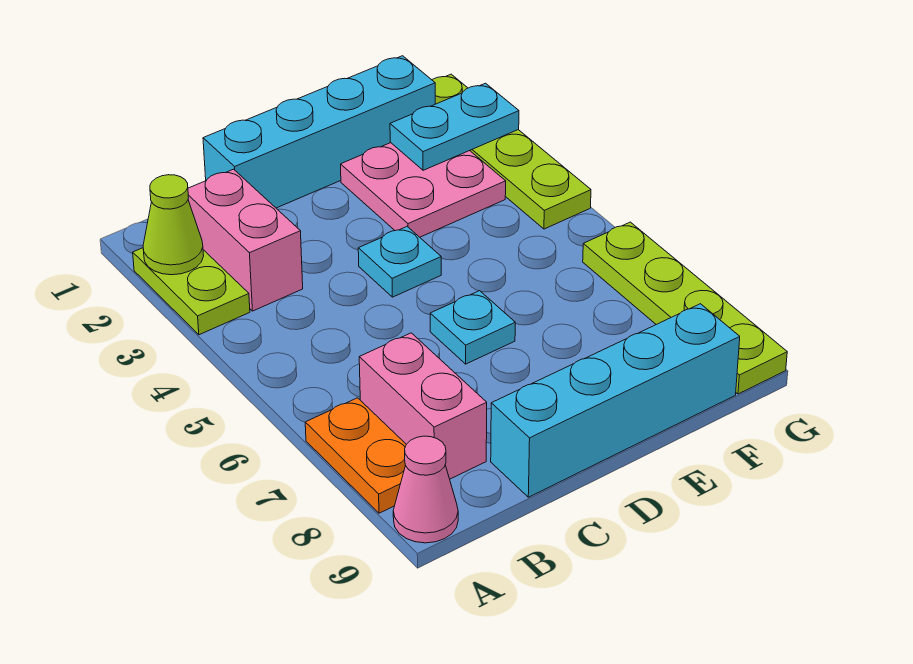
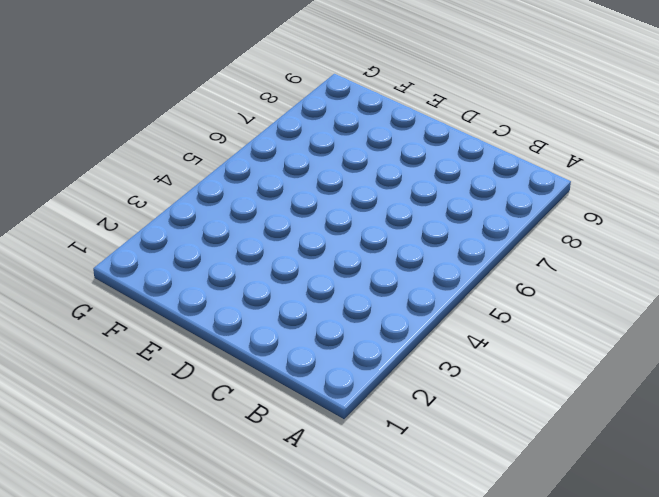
none -> lime 1x2 plate [133,248,250,335]
none -> orange 1x2 plate [305,398,406,513]
none -> pink 1x1 cone [393,436,458,543]

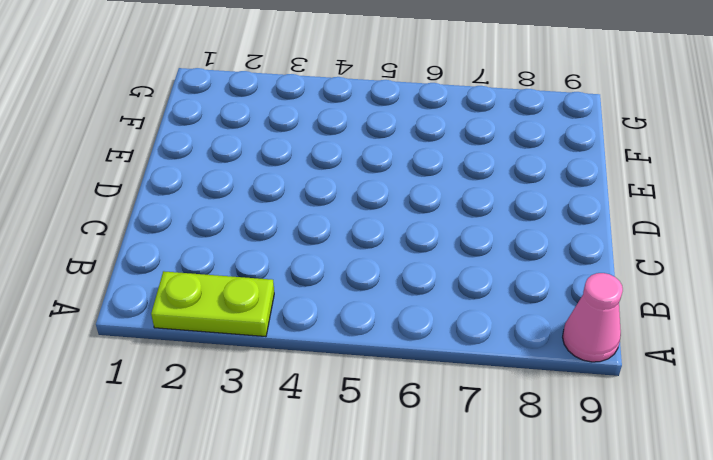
none -> orange 1x2 plate [305,398,406,513]
none -> pink 1x2 brick [188,169,303,311]
none -> pink 1x2 brick [359,333,487,479]

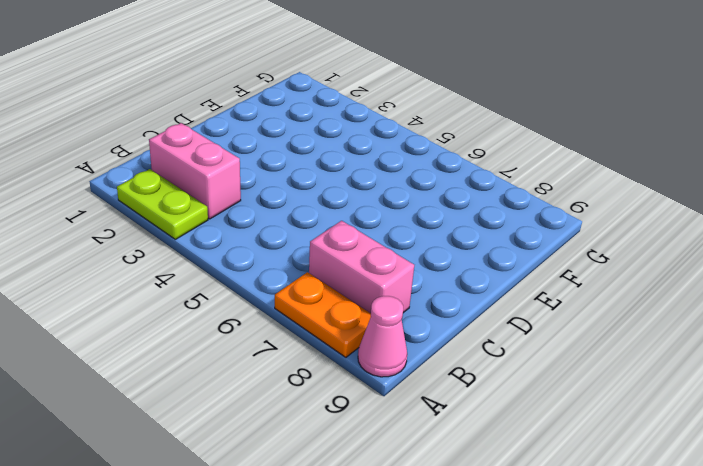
none -> cyan 1x4 brick [203,56,435,208]
none -> cyan 1x4 brick [491,304,740,497]
none -> cyan 1x1 plate [358,227,441,297]

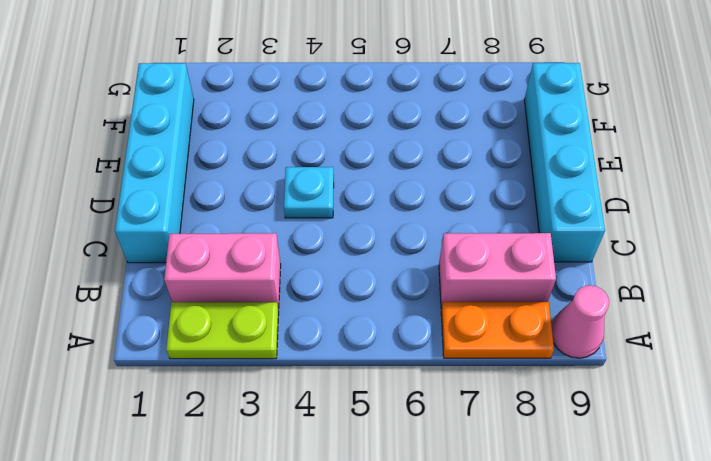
none -> cyan 1x1 plate [430,291,515,364]
none -> pink 2x2 plate [341,143,506,237]
none -> lime 1x4 plate [432,74,591,229]

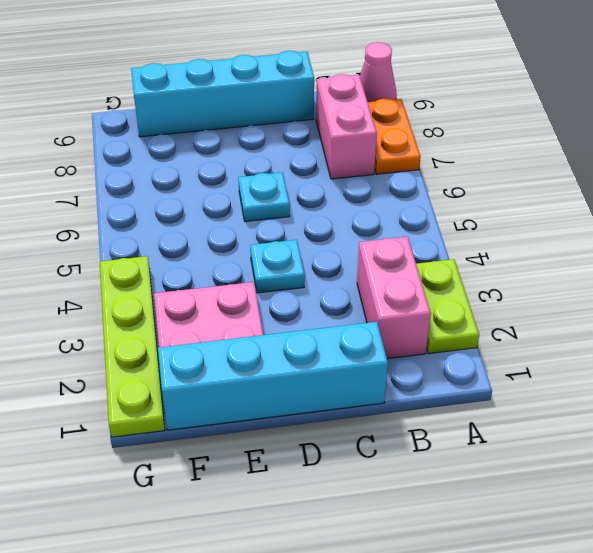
none -> lime 1x4 plate [583,222,787,394]
none -> lime 1x1 cone [143,175,204,275]
none -> cyan 1x2 plate [390,83,519,170]

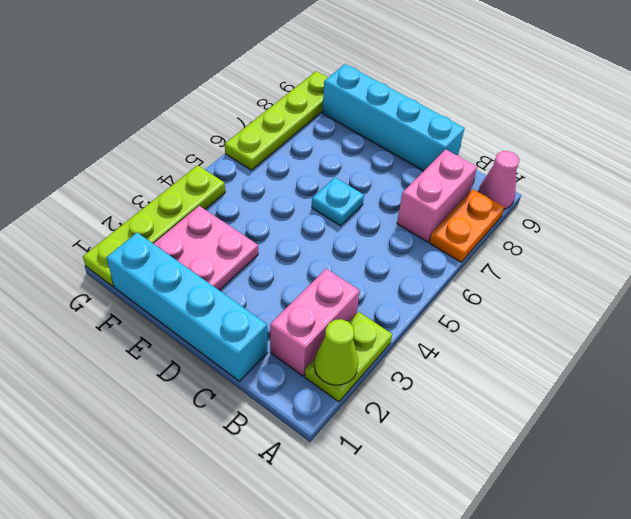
none -> cyan 1x1 plate [358,227,441,297]
none -> cyan 1x2 plate [390,83,519,170]

